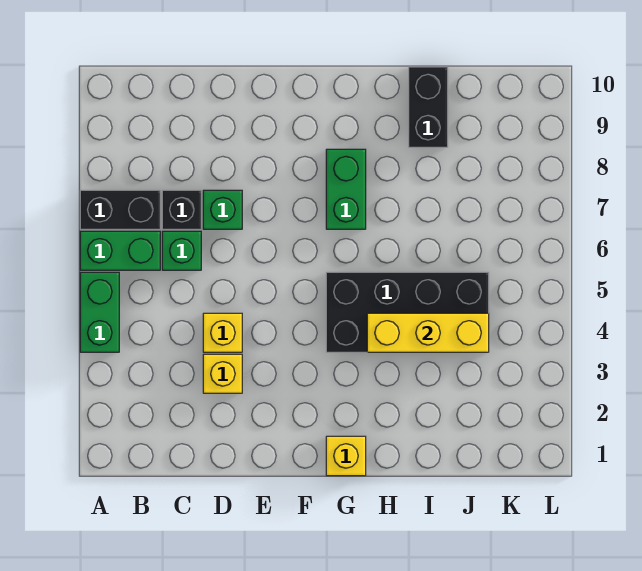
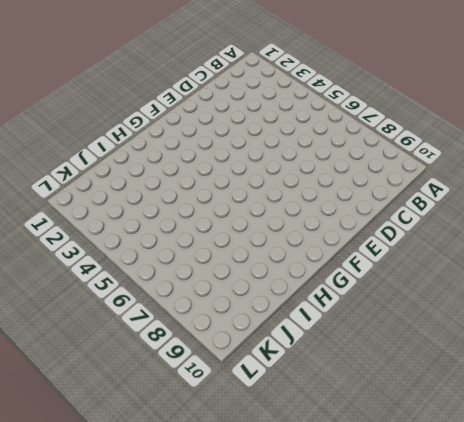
none -> green 1x2 brick [80,272,119,352]
none -> green 1x2 brick [80,231,160,270]
none -> black 1x2 brick [80,190,160,229]

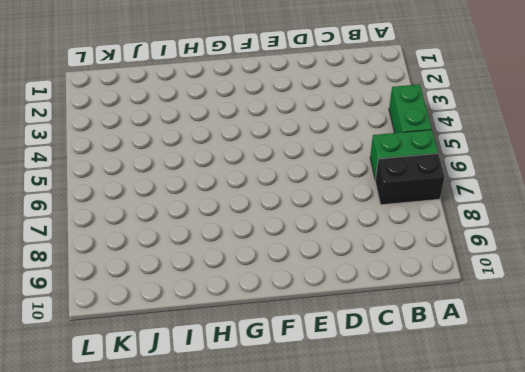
none -> green 1x1 brick [162,231,201,270]
none -> black 1x1 brick [162,190,201,229]
none -> yellow 1x1 brick [203,354,242,393]

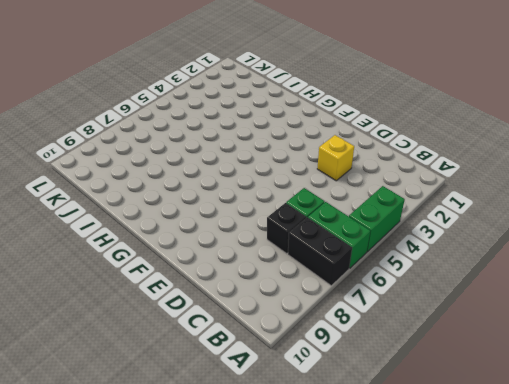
none -> yellow 1x1 brick [203,313,242,352]
none -> green 1x1 brick [203,190,242,229]
none -> yellow 1x1 brick [326,436,366,476]

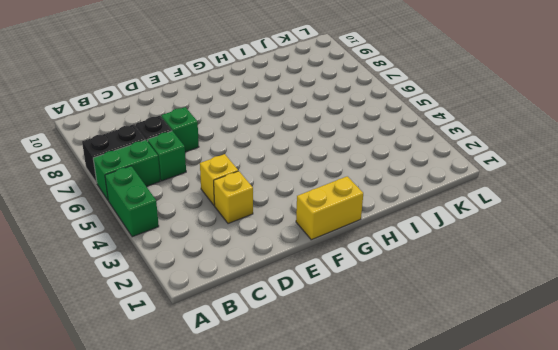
yellow 1x2 brick [296,176,363,240] -> yellow 1x1 brick [326,436,366,476]
none -> black 2x4 brick [326,272,489,352]
none -> green 1x2 brick [326,149,366,229]
none -> black 1x2 brick [409,67,448,147]

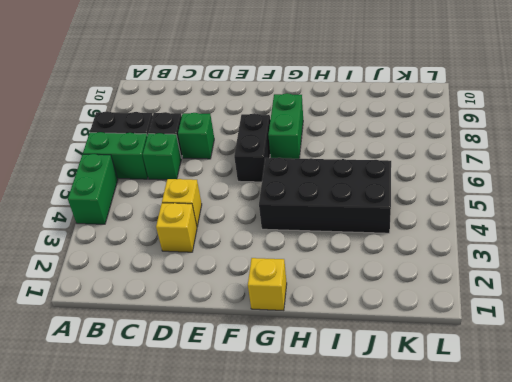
black 1x2 brick [234,113,270,182] -> black 1x2 brick moved to [409,67,448,147]
none -> yellow 1x3 brick [367,313,489,352]

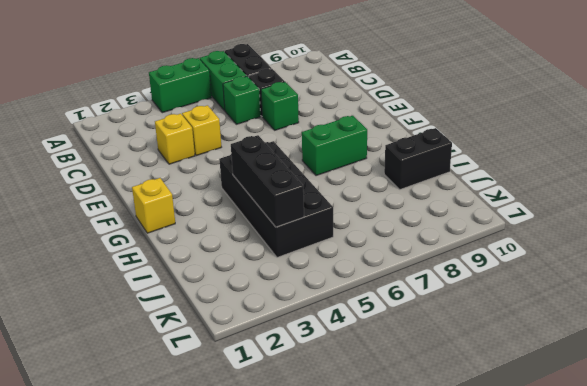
black 1x3 brick [231,135,304,227] -> yellow 1x3 brick [367,313,489,352]

